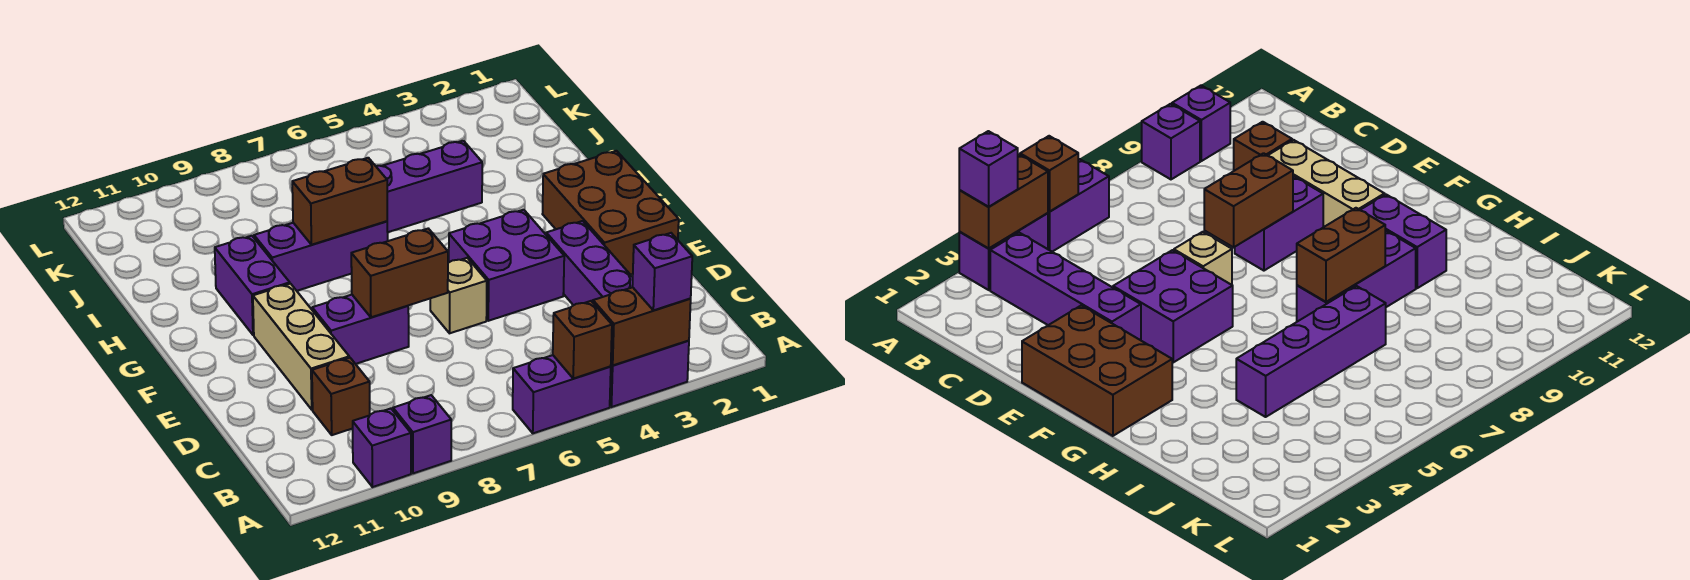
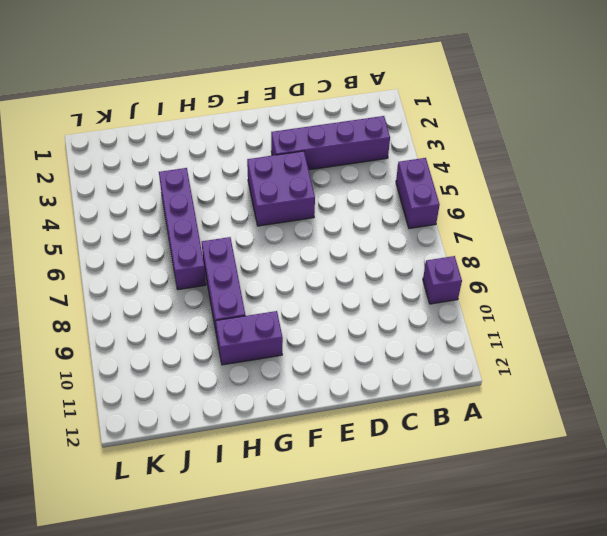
none -> purple 1x2 brick [610,341,689,407]
none -> purple 1x1 brick [353,409,411,487]
none -> brown 1x1 brick [312,358,370,435]

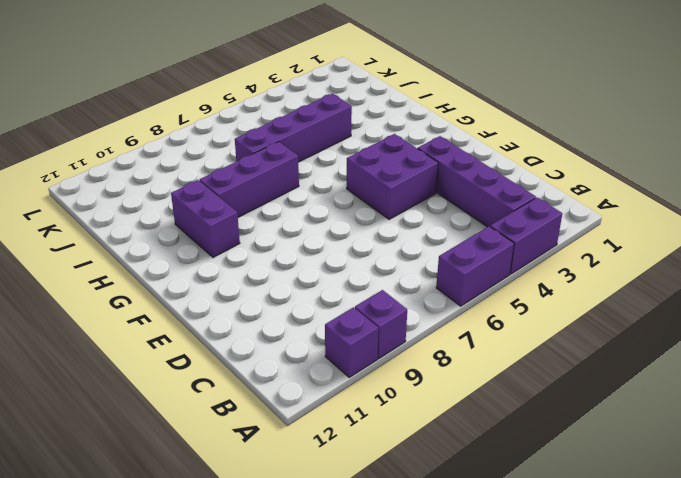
none -> brown 1x1 brick [312,358,370,435]
none -> tan 1x3 brick [253,284,349,410]
none -> brown 2x3 brick [543,151,679,275]

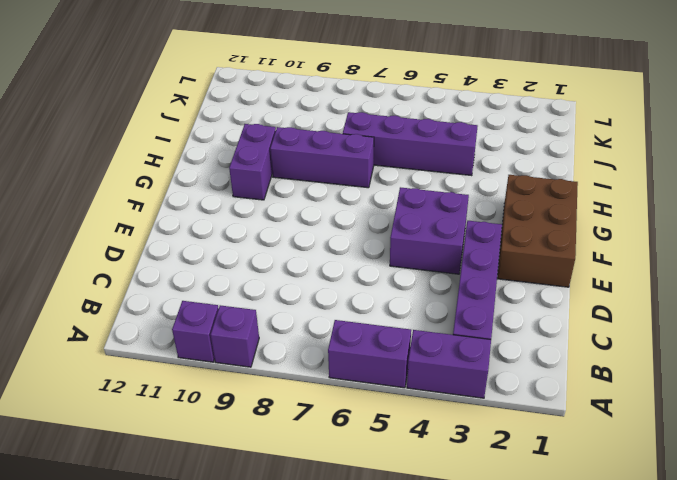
none -> brown 1x1 brick [312,358,370,435]
none -> tan 1x3 brick [253,284,349,410]
none -> tan 1x1 brick [430,258,487,333]

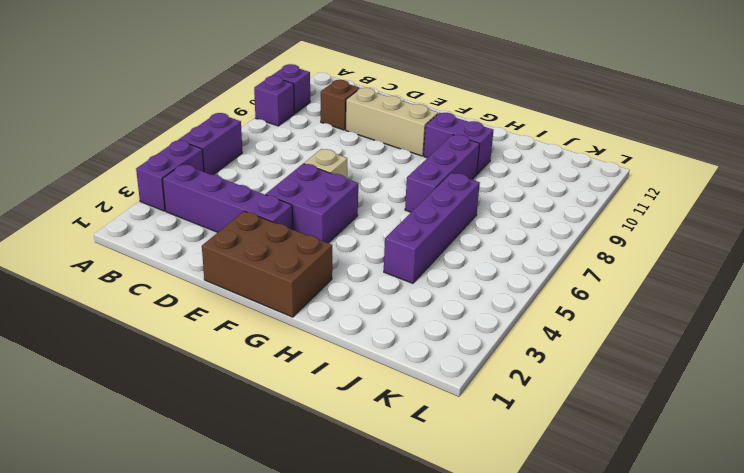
none -> purple 1x2 brick [312,295,409,364]
none -> brown 1x2 brick [593,287,691,365]
none -> brown 1x1 brick [553,301,612,379]

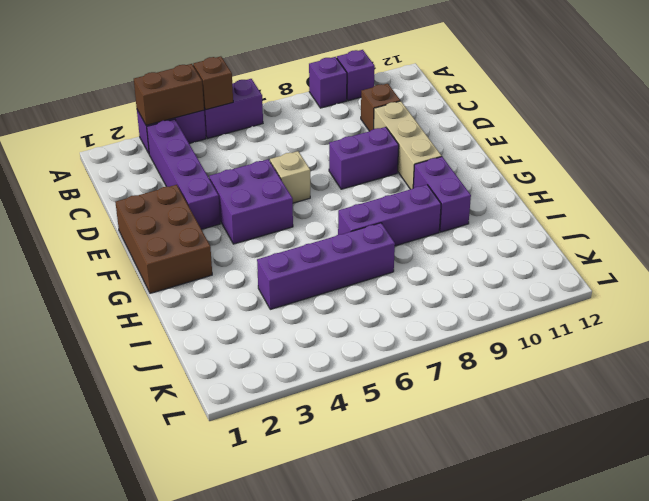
none -> brown 1x2 brick [351,229,448,317]
none -> brown 1x2 brick [292,158,387,245]
none -> purple 1x1 brick [632,233,692,310]

